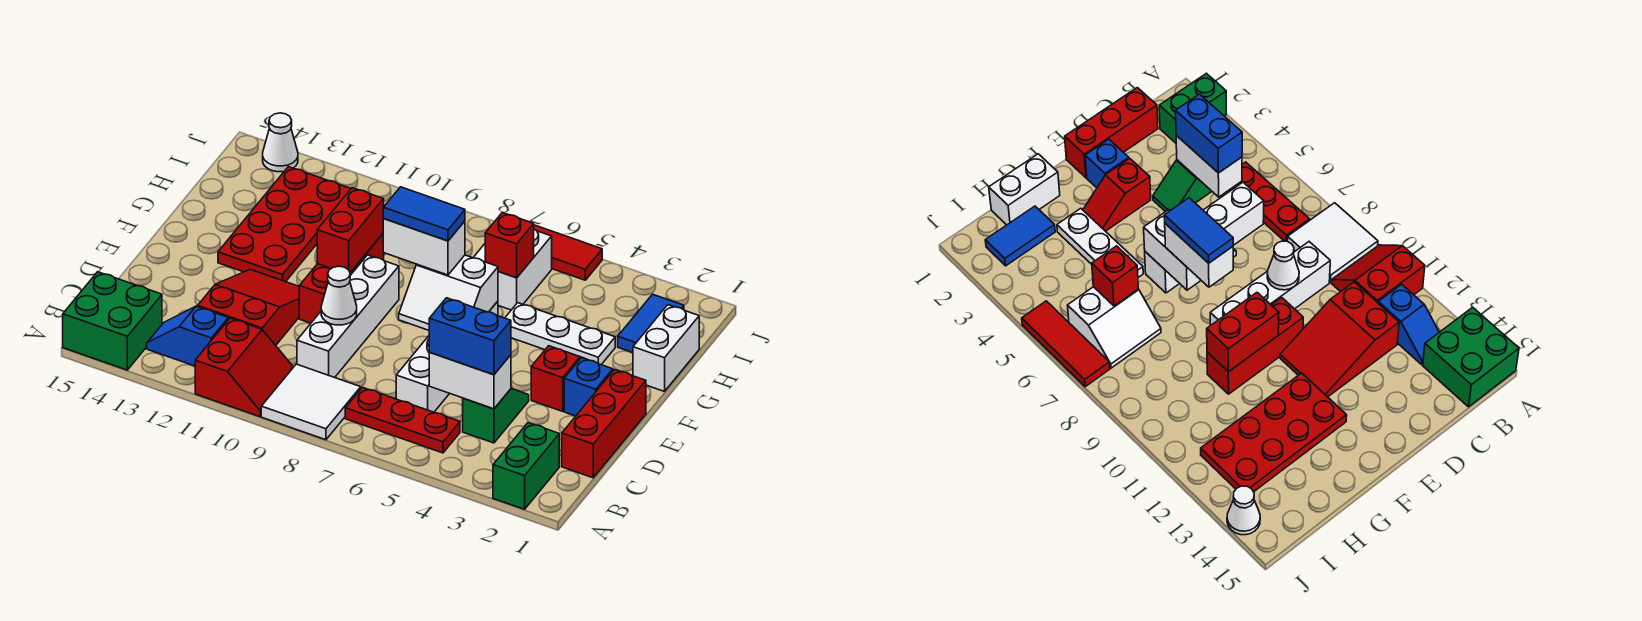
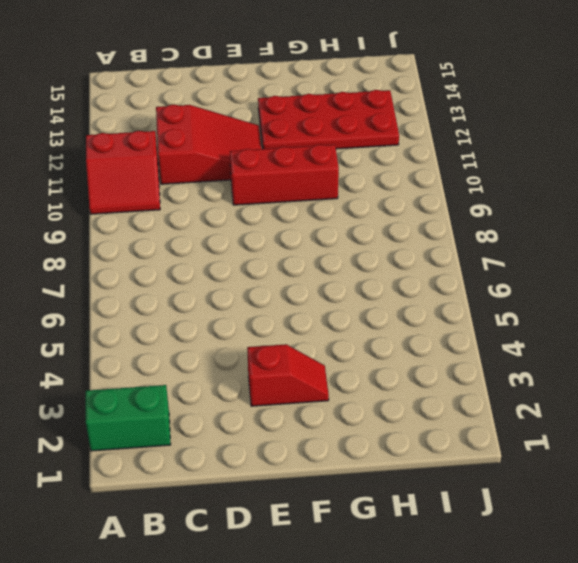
none -> white 2x2 tile [261,364,361,440]
none -> green 2x2 brick [63,272,162,370]
none -> red 1x3 plate [345,387,460,453]

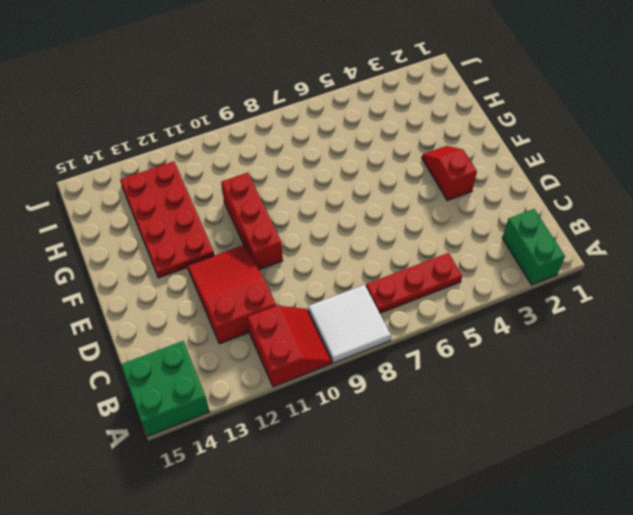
none -> blue 1x2 slope [147,306,228,366]
none -> red 1x3 brick [562,370,646,478]
none -> green 1x2 slope [463,388,529,443]

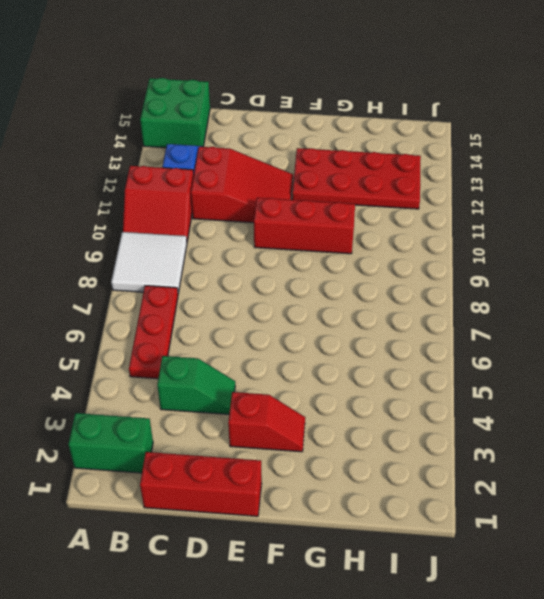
none -> white 1x4 brick [396,301,498,412]
none -> white 1x4 brick [297,255,399,378]
none -> blue 1x1 brick [564,358,613,416]

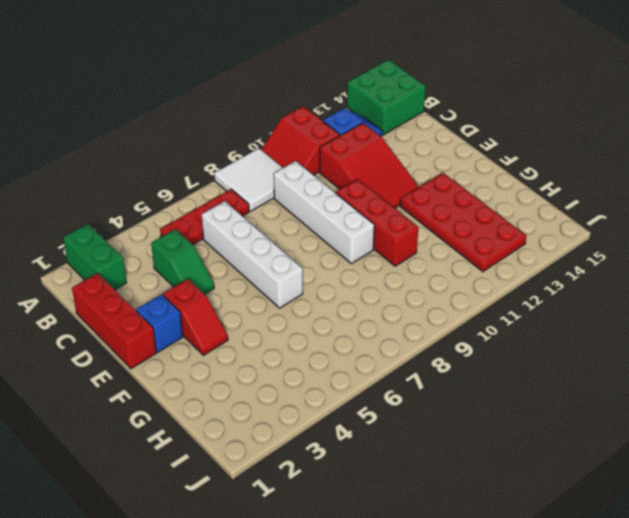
none -> white 1x2 brick [633,305,699,392]
none -> white 1x3 plate [505,303,615,365]
none -> blue 1x2 tile [618,294,684,353]

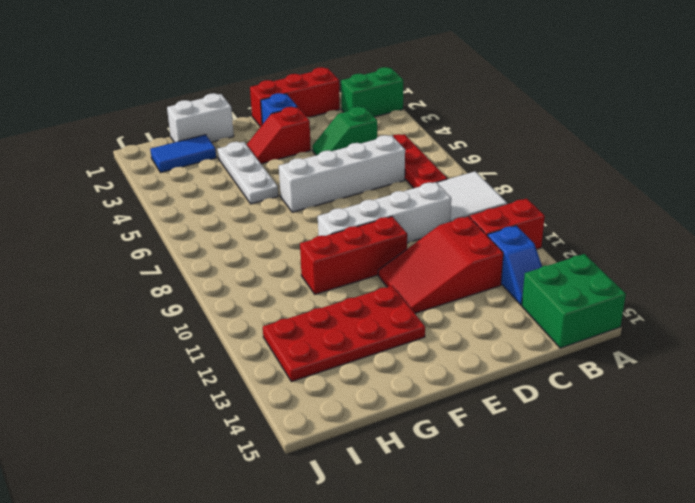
none -> white 2x2 slope [473,229,552,310]
none -> red 1x3 tile [534,225,602,280]
none -> white 1x1 cone [263,113,298,172]

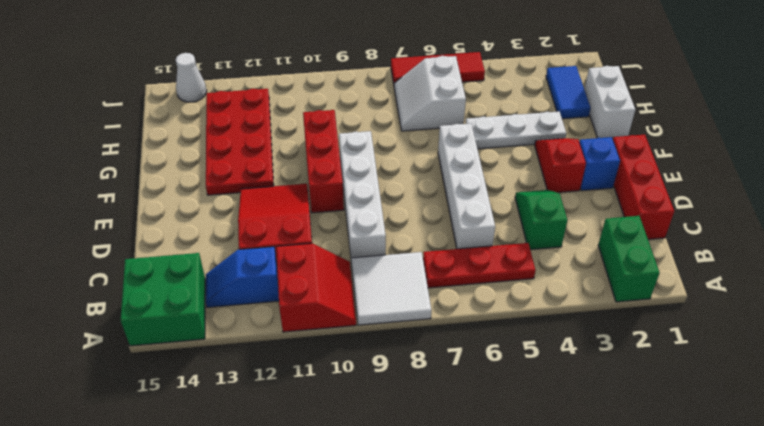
none -> white 1x2 brick [429,353,511,409]
none -> white 1x1 cone [321,266,357,325]
none -> white 2x2 slope [399,255,498,330]

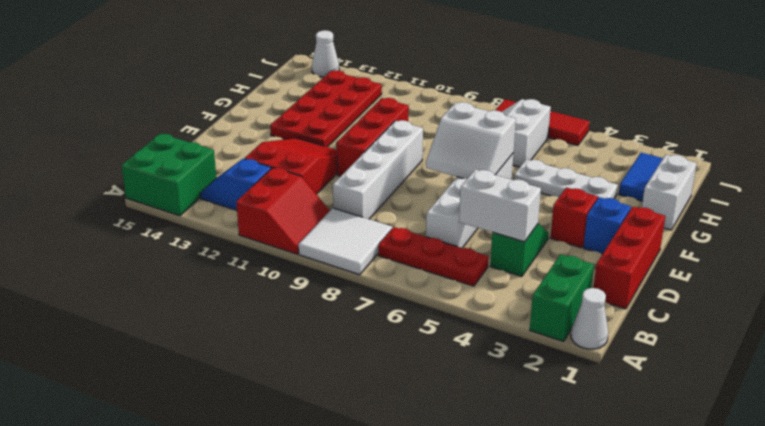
white 1x1 cone [571,288,608,349] -> white 1x1 cone moved to [321,266,357,325]
none -> red 1x2 brick [317,188,384,273]
none -> red 1x1 brick [485,212,534,278]
none -> blue 1x2 brick [429,298,511,375]

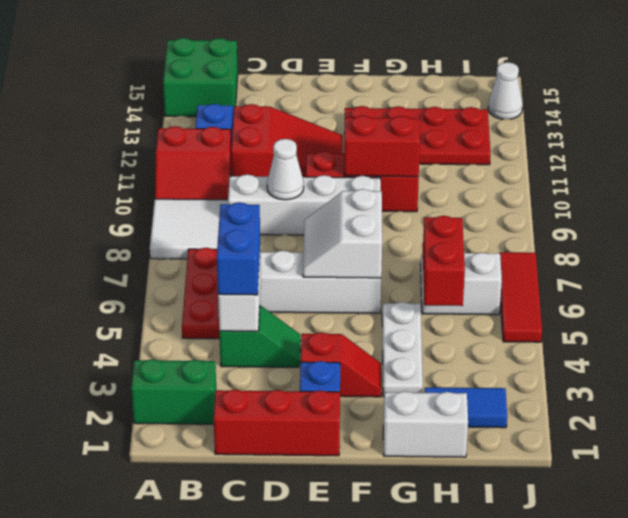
red 1x2 brick [423,216,465,306] -> red 1x1 brick [485,212,534,278]
none -> white 1x2 brick [383,219,465,275]
none -> blue 1x2 tile [383,187,465,241]

